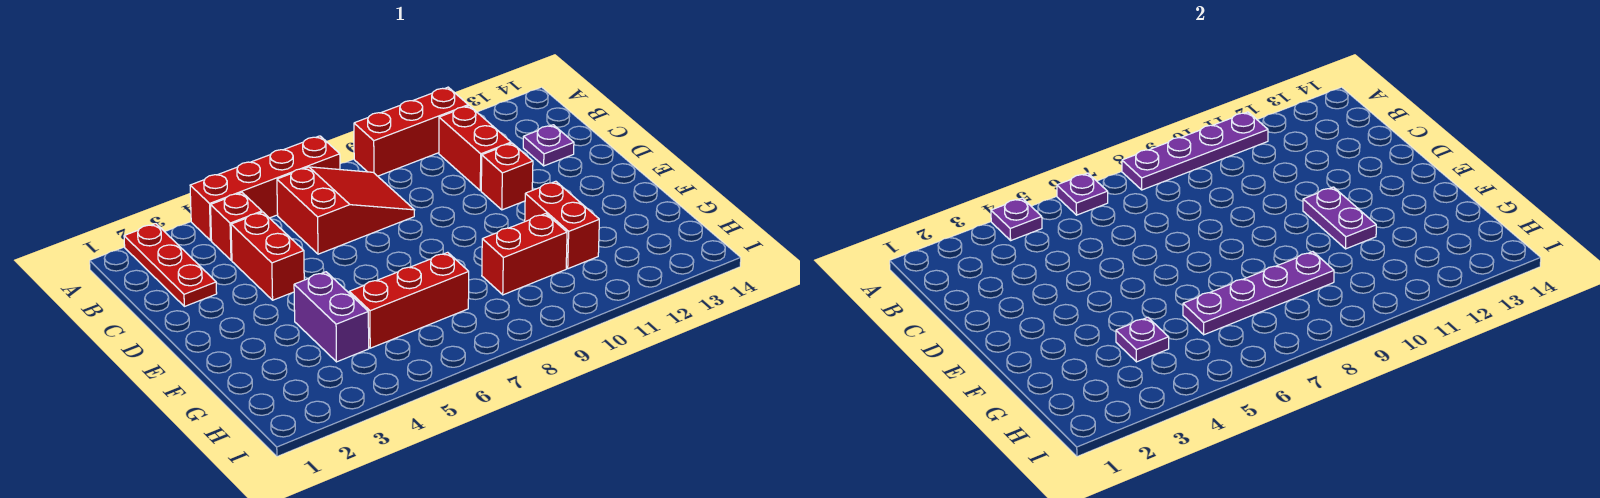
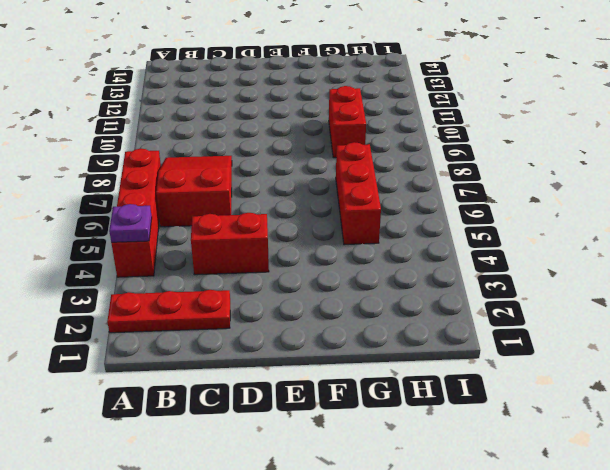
none -> red 1x3 brick [354,87,468,176]
none -> red 1x1 brick [211,193,262,260]
none -> red 1x2 brick [439,106,511,191]

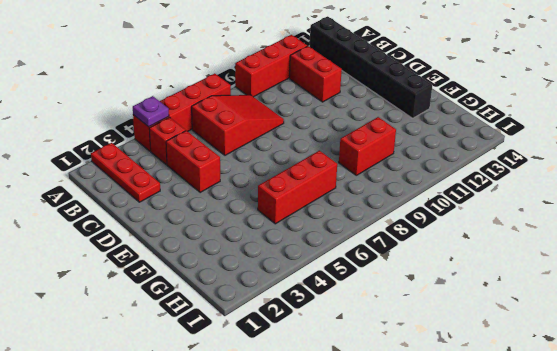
black 1x6 brick [310,16,432,118] -> purple 1x1 plate [523,125,574,166]
none -> red 1x1 brick [481,143,533,210]
none -> purple 1x2 brick [294,272,369,362]
none -> red 1x2 brick [525,181,599,269]

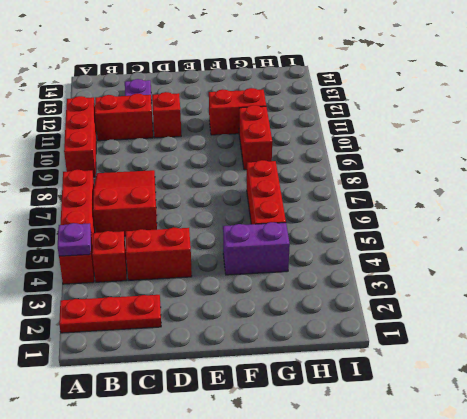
none -> purple 1x1 plate [1057,173,1108,215]
none -> purple 1x4 plate [1122,112,1268,190]
none -> purple 1x2 plate [1303,187,1376,249]

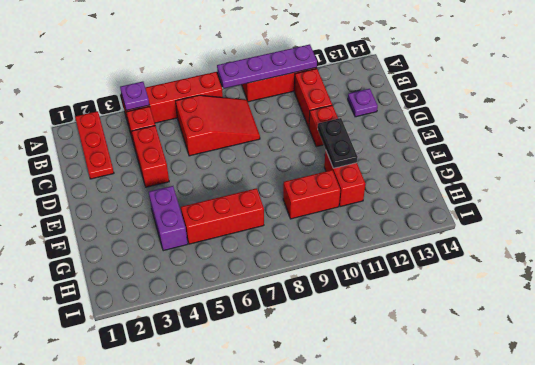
black 1x2 plate [318,118,358,168] -> purple 1x2 plate [1303,187,1376,249]
none -> purple 1x1 plate [1057,173,1108,215]
none -> purple 1x1 plate [1116,317,1169,362]
none -> purple 1x4 plate [1183,252,1334,335]

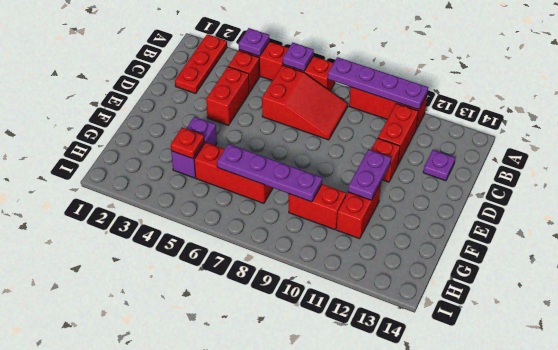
red 1x1 plate [171,128,204,159] -> purple 1x1 plate [1116,317,1169,362]

